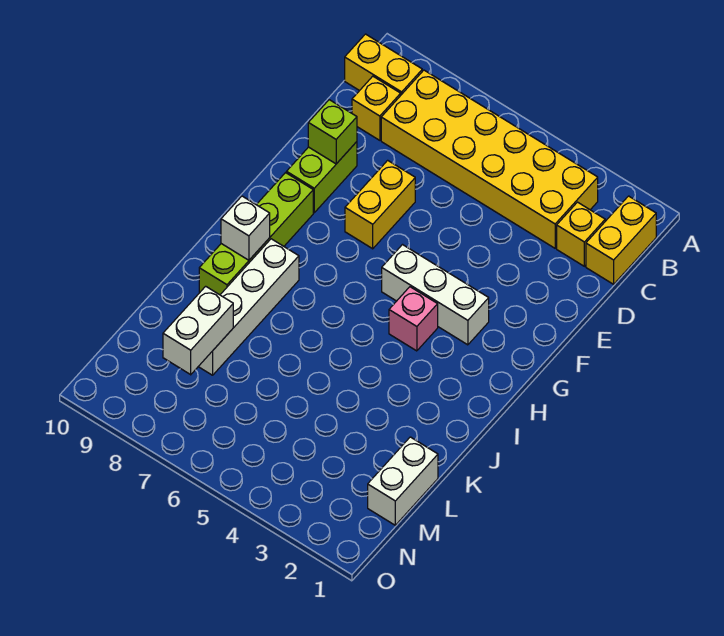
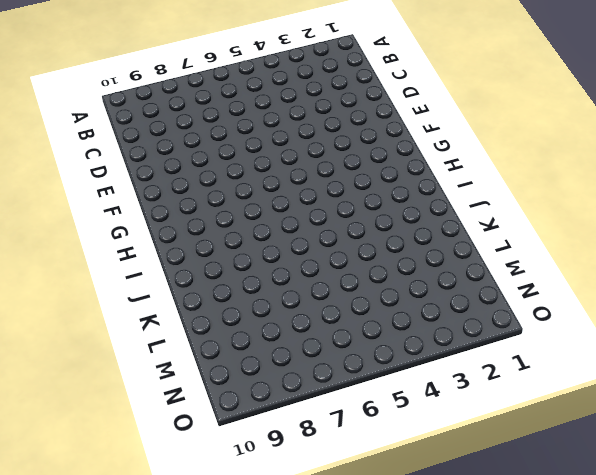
none -> yellow 1x2 brick [586,196,656,284]
none -> yellow 2x6 brick [381,70,598,248]
none -> yellow 1x2 brick [345,34,422,95]

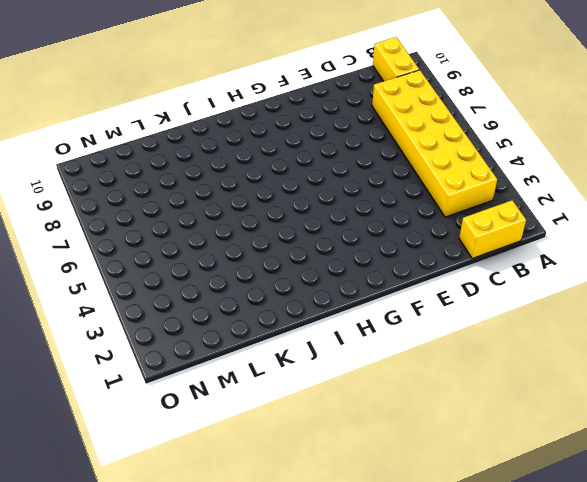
none -> yellow 1x1 brick [557,202,605,266]
none -> yellow 1x1 brick [352,76,401,140]
none -> yellow 1x2 brick [345,160,415,249]

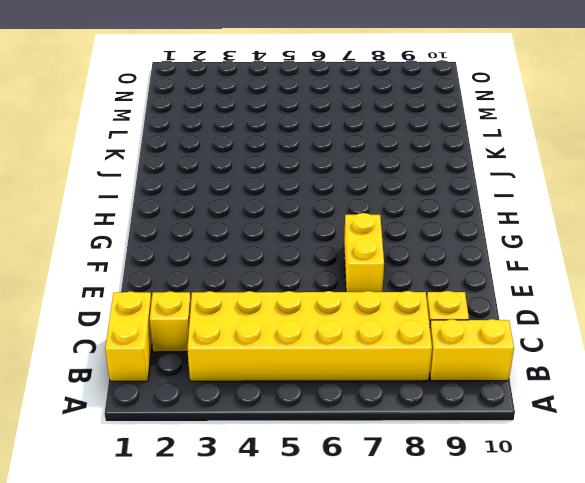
none -> lime 1x2 brick [287,142,357,213]
none -> white 1x3 brick [382,245,489,345]
none -> lime 1x4 brick [199,173,313,295]

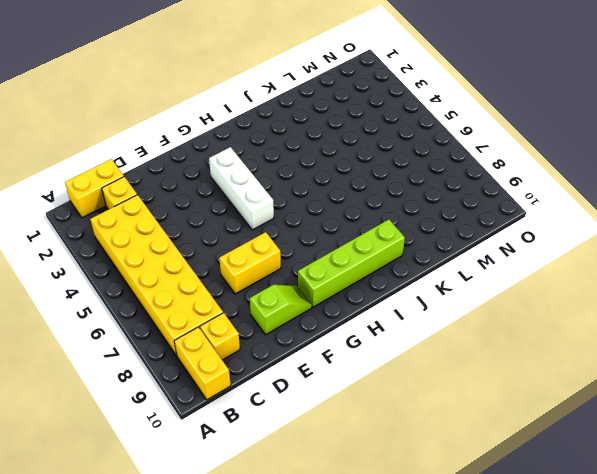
lime 1x2 slope [250,285,312,335] -> lime 1x2 brick [287,142,357,213]
none -> pink 1x1 brick [389,287,438,351]
none -> white 1x4 brick [198,239,299,375]
none -> white 1x2 brick [368,437,438,525]

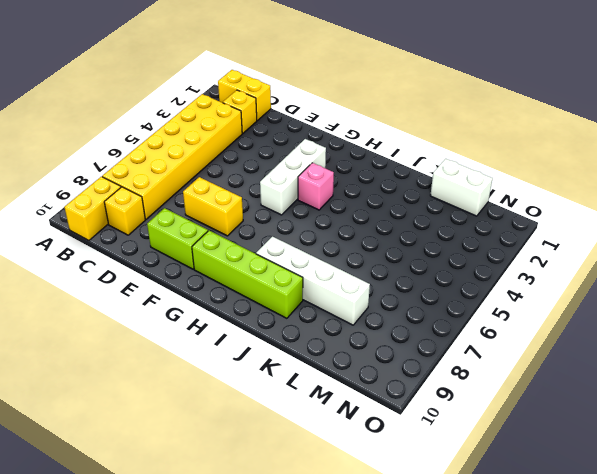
none -> lime 1x1 brick [308,100,357,164]
none -> white 1x1 brick [221,196,270,260]
none -> white 1x2 brick [163,286,233,375]

